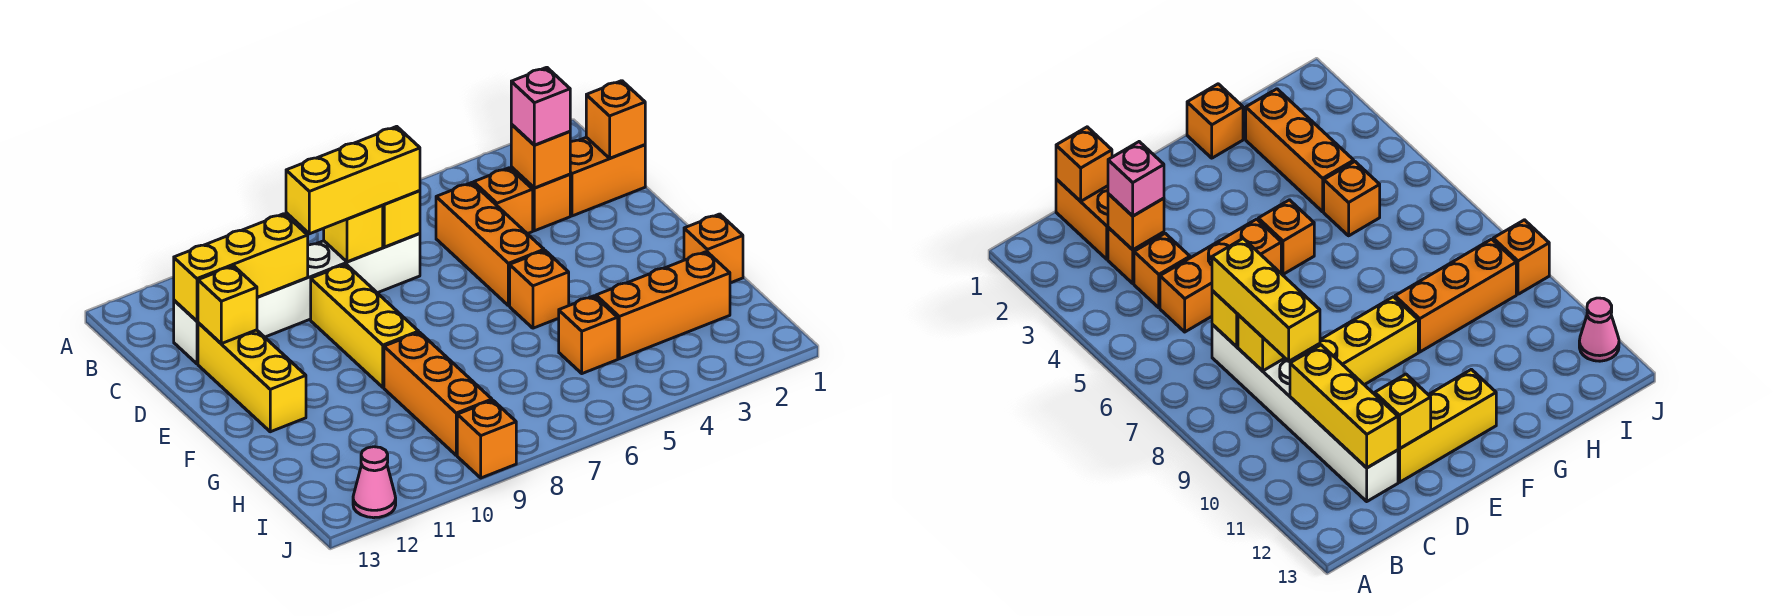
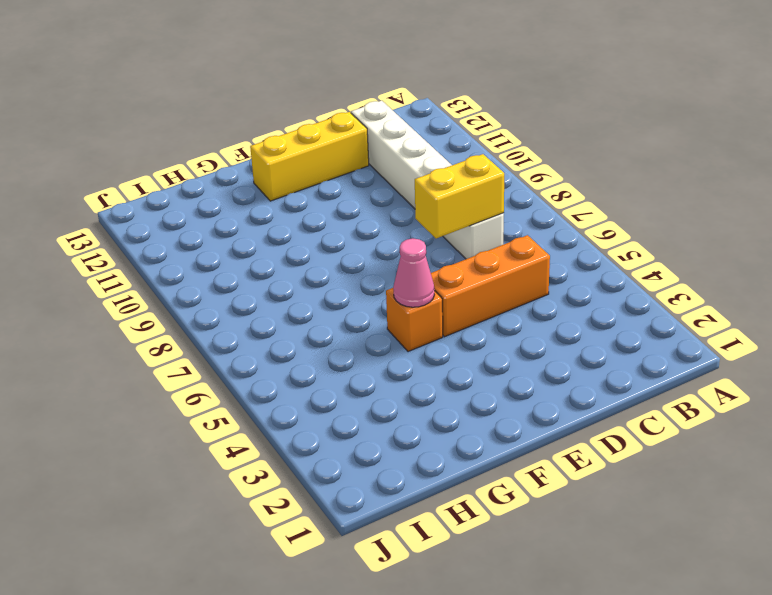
yellow 1x2 brick [415,154,504,238] -> yellow 1x1 brick [382,191,420,247]
pink 1x1 cone [393,238,434,307] -> pink 1x1 cone moved to [353,447,396,518]
none -> orange 1x2 brick [570,137,645,216]
none -> orange 1x1 brick [511,167,570,231]
none -> orange 1x1 brick [474,168,533,234]

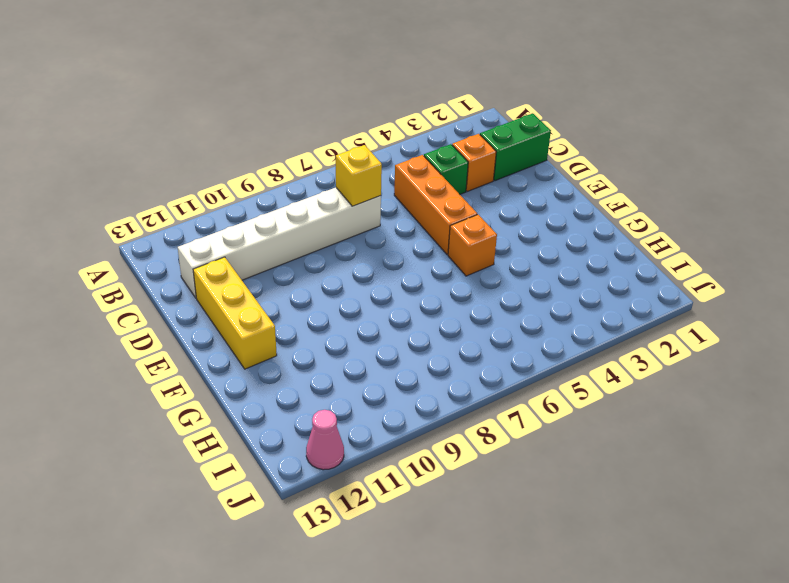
green 1x2 brick [480,113,551,181] -> orange 1x2 brick [570,137,645,216]
green 1x1 brick [424,144,468,194] -> orange 1x1 brick [474,168,533,234]
none -> yellow 1x3 brick [311,264,419,387]
none -> orange 1x1 brick [684,214,743,283]
none -> orange 1x3 brick [384,332,492,455]

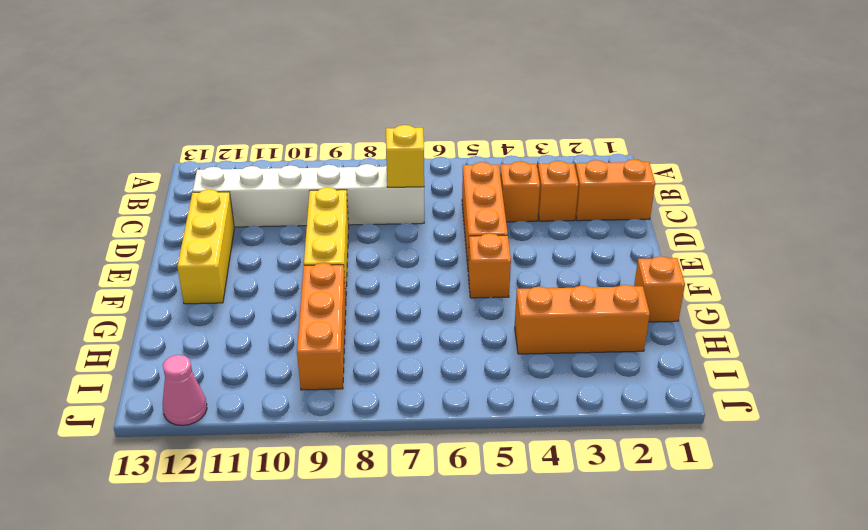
none -> orange 1x1 brick [559,296,618,374]
none -> orange 1x1 brick [457,400,516,478]
none -> orange 1x1 brick [586,81,645,158]

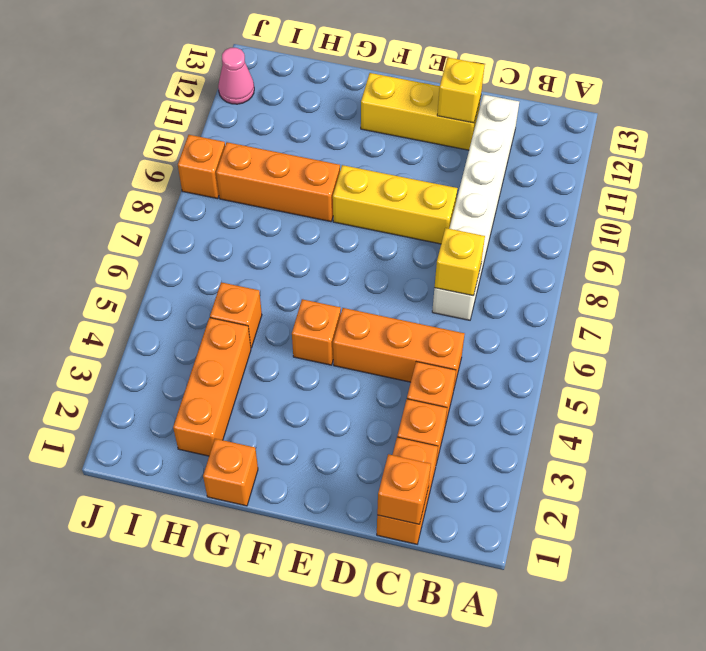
none -> orange 1x1 brick [511,124,570,188]
none -> yellow 1x1 brick [324,206,383,262]
none -> yellow 1x3 brick [174,214,308,321]

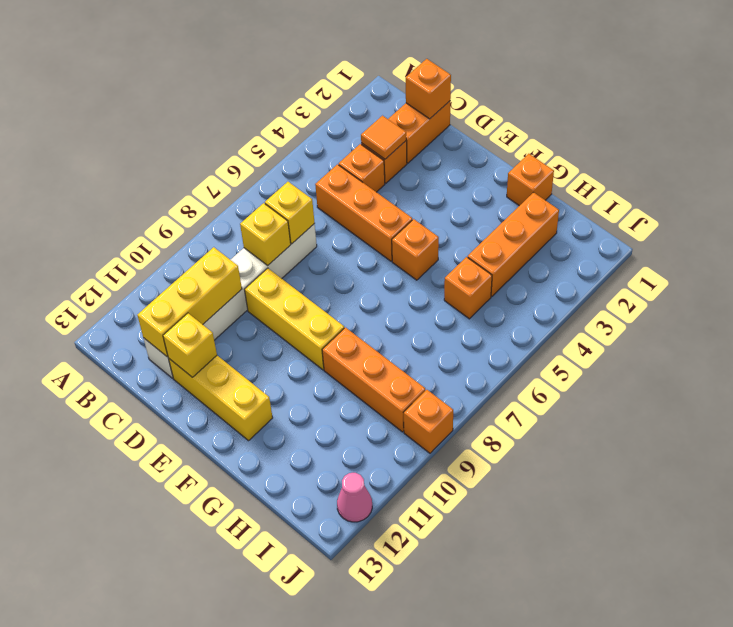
orange 1x1 tile [361,116,406,159] -> orange 1x1 brick [511,124,570,188]
none -> pink 1x1 brick [511,67,570,145]
none -> yellow 1x3 brick [286,126,420,234]

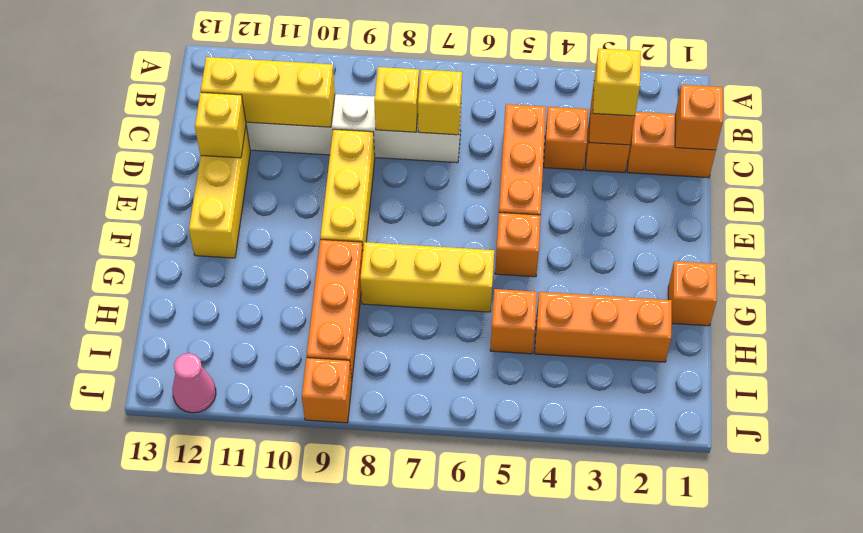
yellow 1x1 brick [593,49,641,116] -> pink 1x1 brick [511,67,570,145]
yellow 1x3 brick [360,242,494,312] -> yellow 1x3 brick moved to [286,126,420,234]

